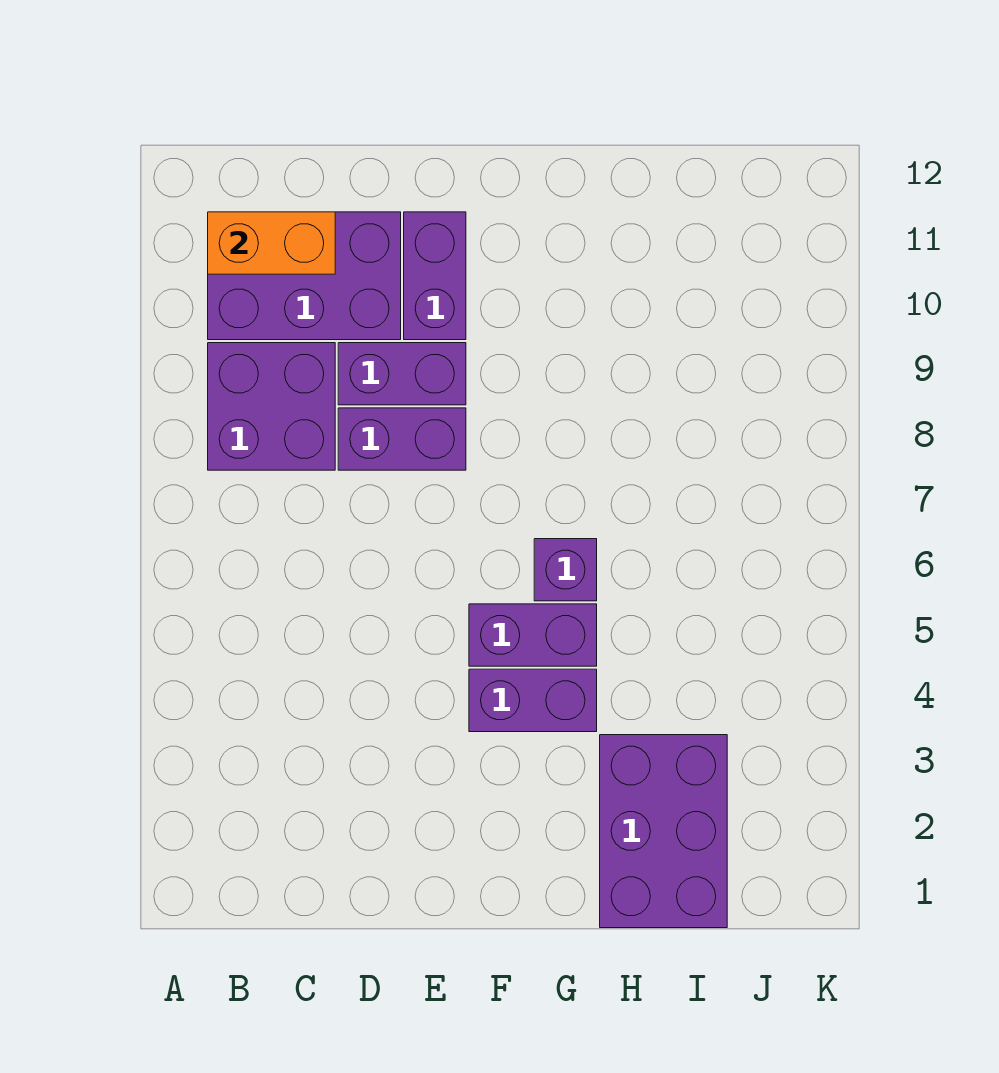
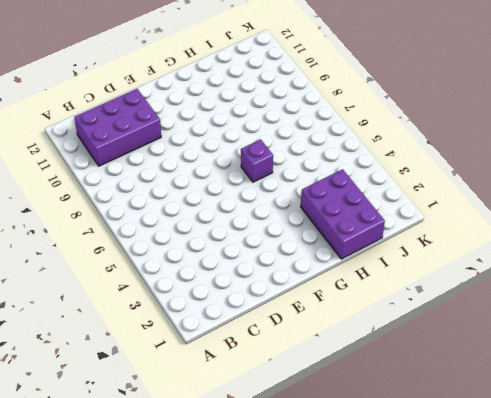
none -> purple 2x2 brick [208,343,335,470]
none -> purple 1x2 brick [338,408,466,470]

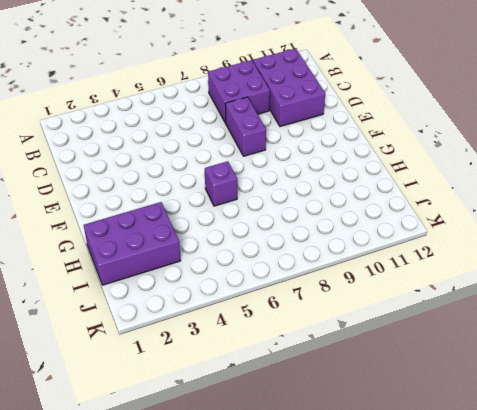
none -> purple 1x2 brick [338,343,466,405]
none -> purple 1x2 brick [404,212,466,340]

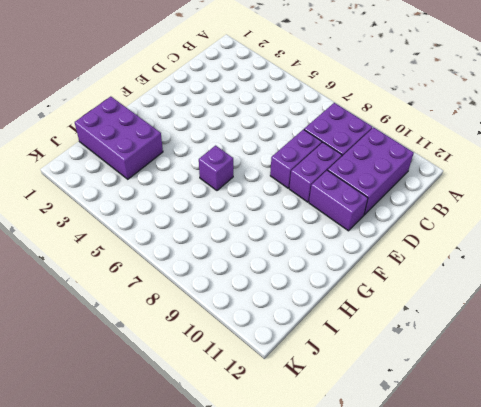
none -> purple 1x2 brick [469,669,597,732]
none -> purple 1x2 brick [469,604,597,666]

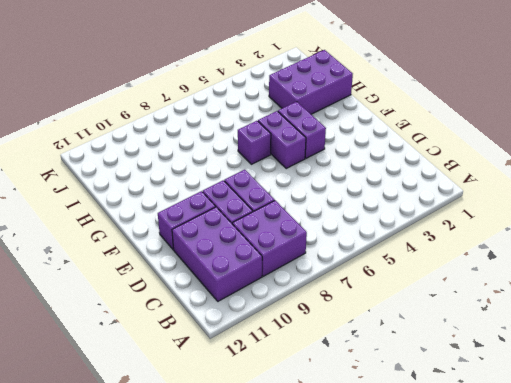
none -> orange 1x2 brick [208,212,335,274]

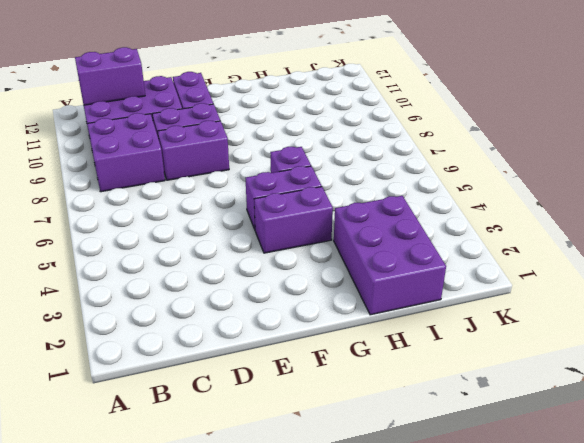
purple 1x2 brick [75,47,145,105] -> orange 1x2 brick [208,212,335,274]

